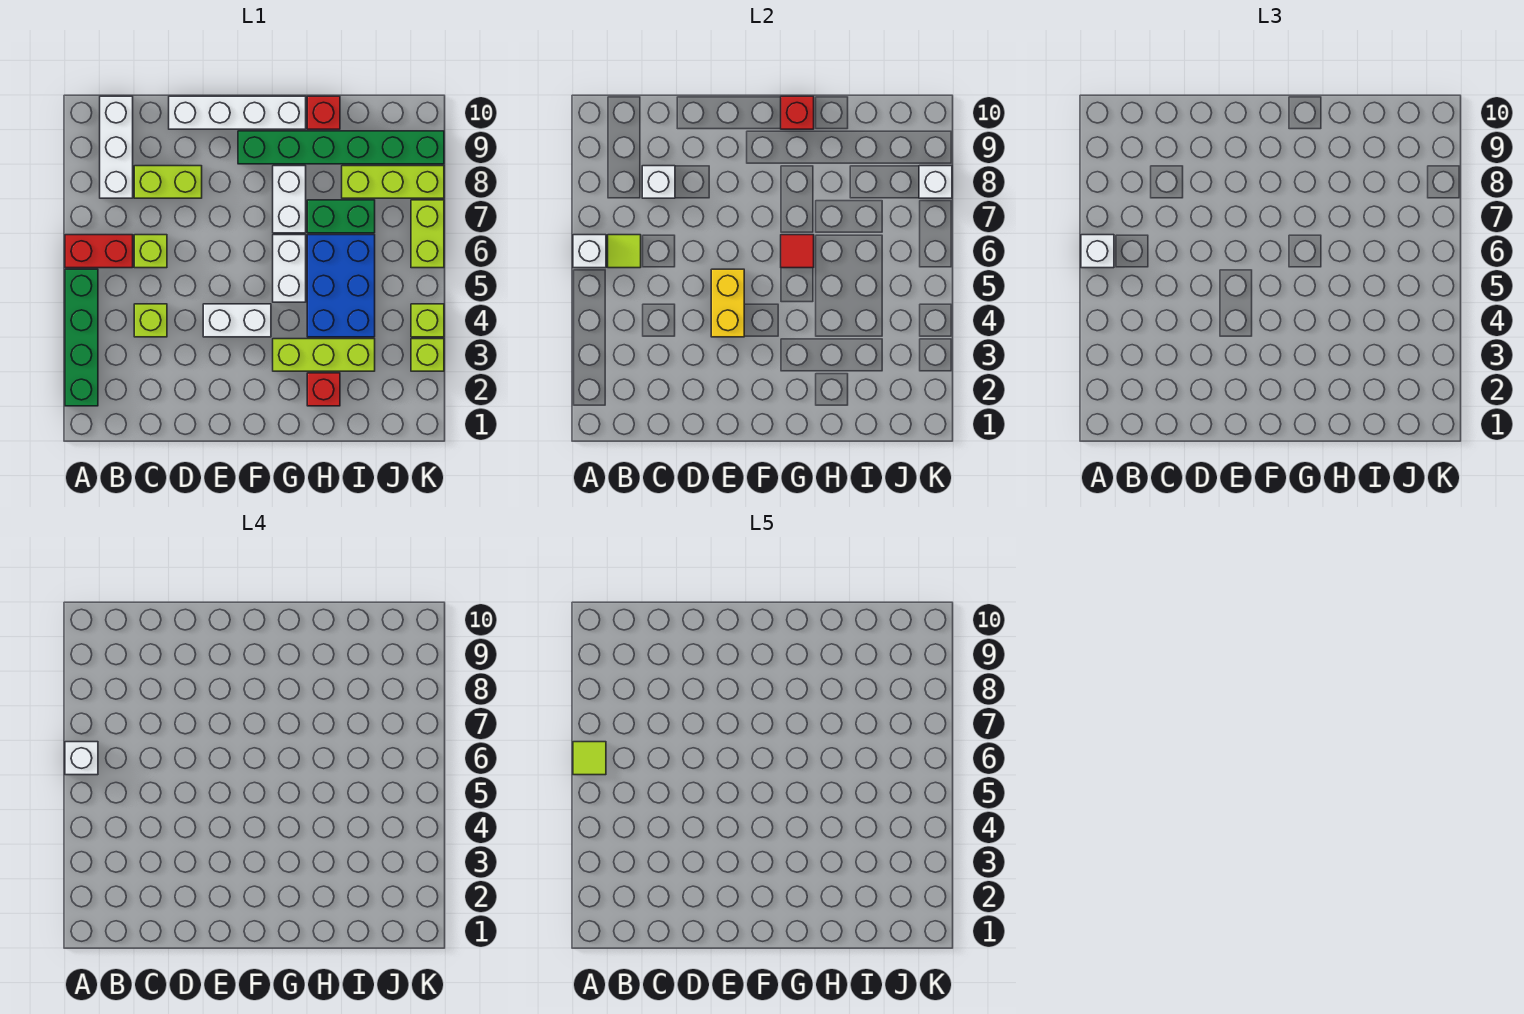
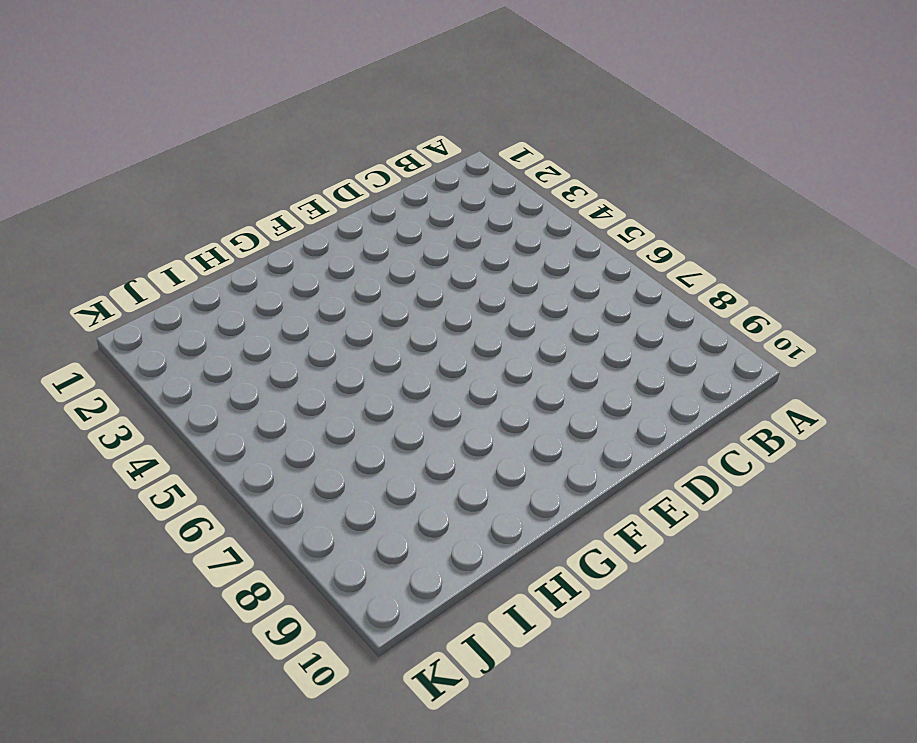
none -> green 1x4 brick [65,269,98,406]
none -> red 1x2 brick [65,235,133,268]
none -> white 1x3 brick [100,96,133,198]
none -> lime 1x1 brick [134,304,167,337]

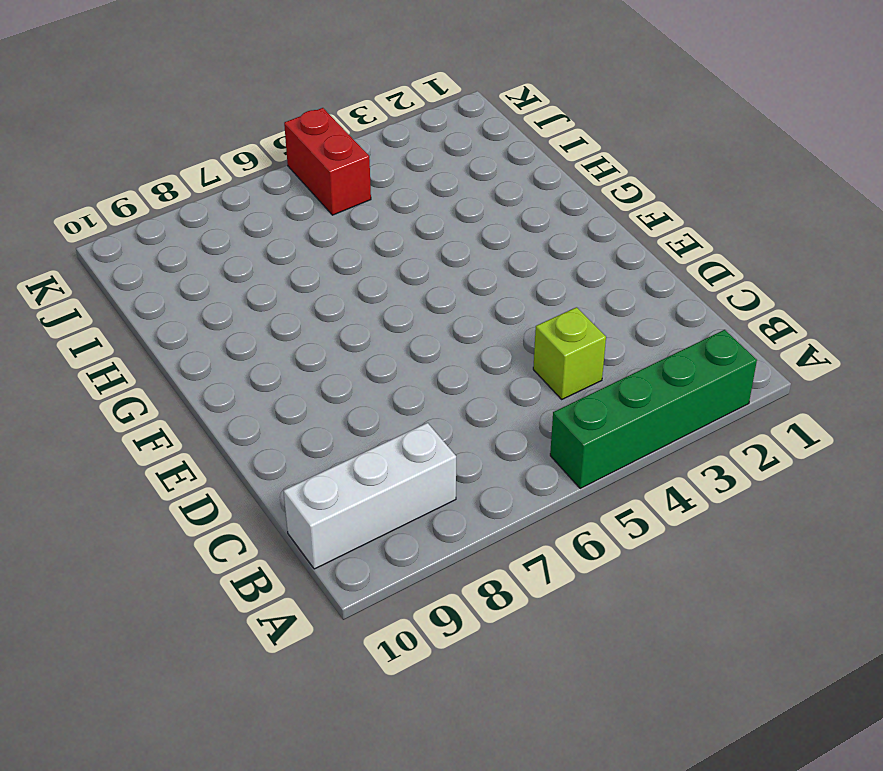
red 1x2 brick [284,108,371,215] -> red 1x2 brick moved to [65,235,133,268]
none -> lime 1x1 brick [134,235,167,268]
none -> lime 1x2 brick [134,166,202,198]
none -> white 1x4 brick [169,96,306,129]
none -> white 1x2 brick [203,304,271,337]

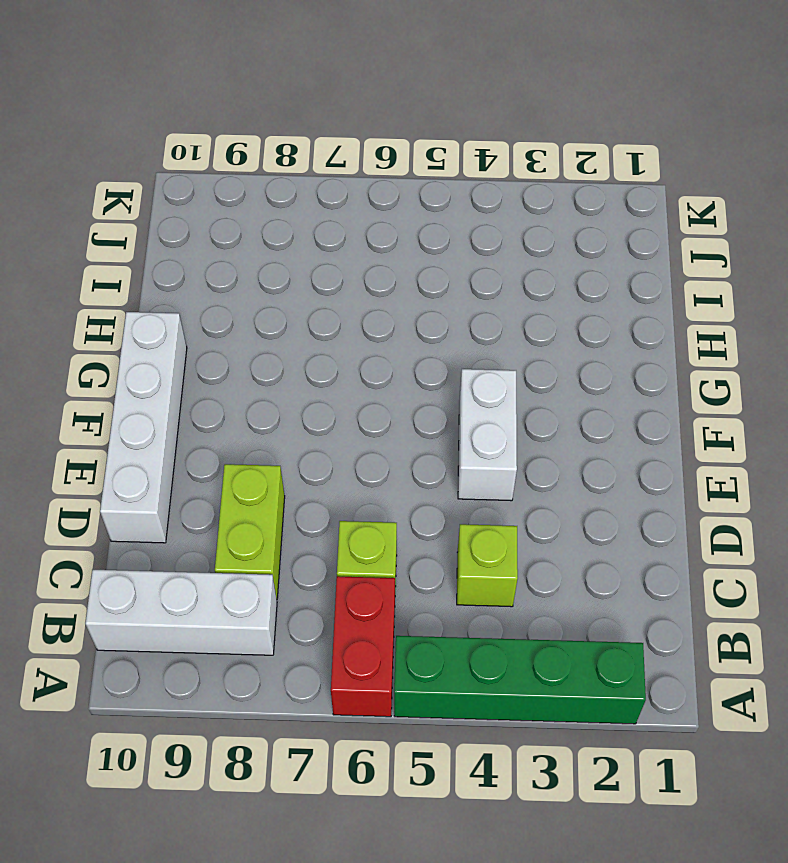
none -> green 1x6 brick [238,131,444,164]
none -> lime 1x3 brick [273,339,375,371]
none -> white 1x2 brick [273,235,306,302]
none -> white 1x2 brick [273,166,306,233]

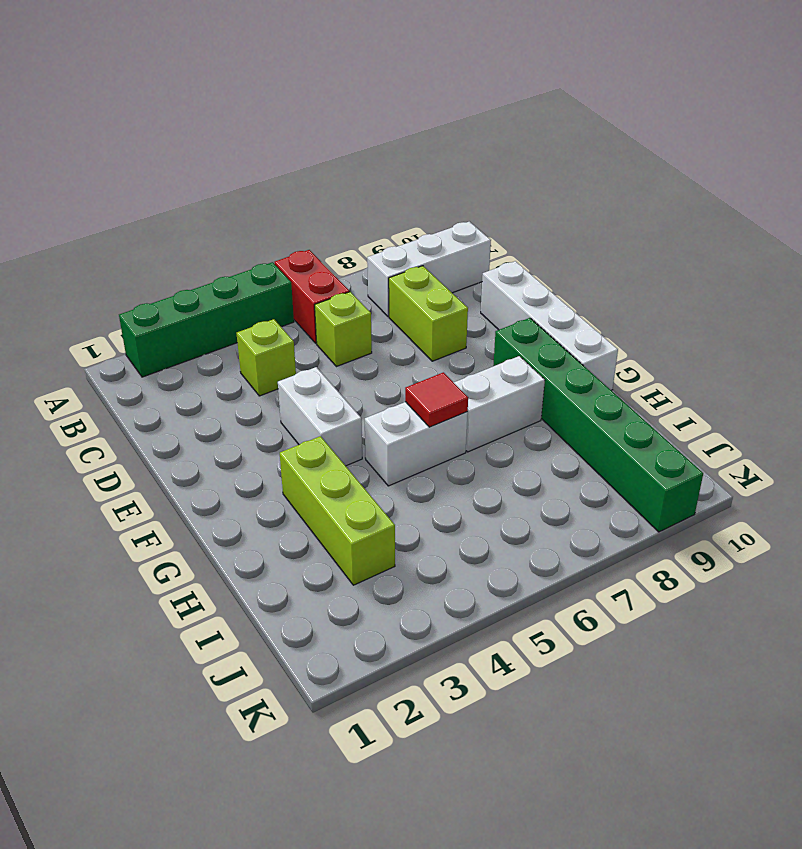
none -> red 1x1 brick [307,373,340,406]
none -> blue 2x3 brick [307,235,375,337]
none -> green 1x2 brick [307,200,375,233]
none -> red 1x1 brick [307,96,340,129]

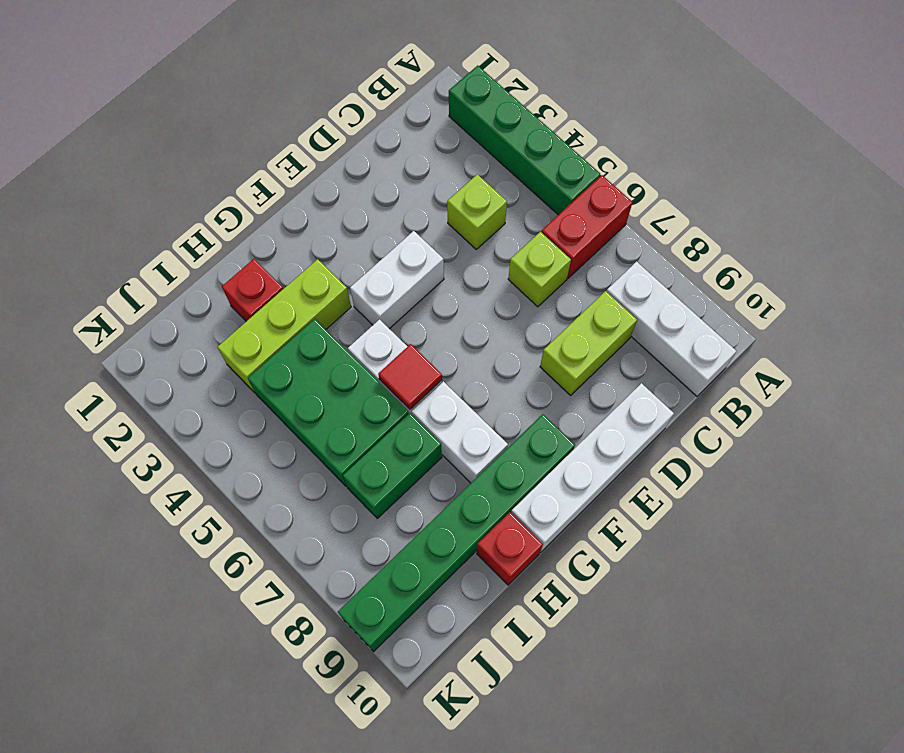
green 2x3 brick [248,319,409,486] -> blue 2x3 brick [307,235,375,337]
none -> lime 1x3 brick [342,166,444,198]
none -> lime 1x1 brick [411,339,444,371]
none -> lime 1x1 brick [411,304,444,337]
none -> lime 1x2 brick [411,200,444,268]

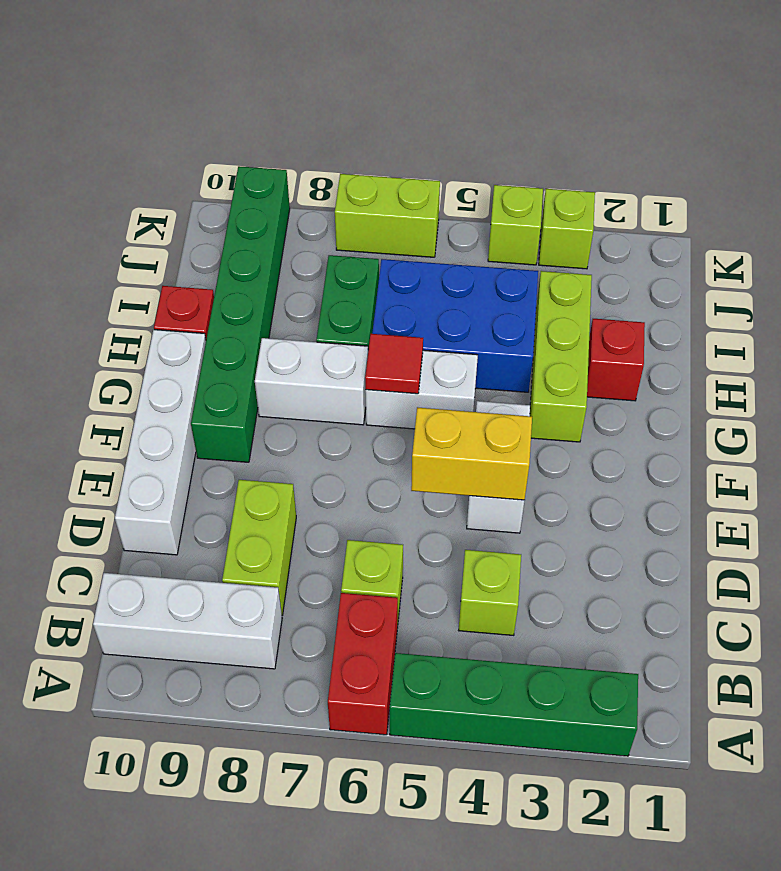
none -> lime 1x3 brick [342,166,444,198]
none -> white 1x1 brick [573,235,606,268]
none -> lime 1x1 tile [608,235,641,268]
none -> white 1x1 brick [642,166,675,198]

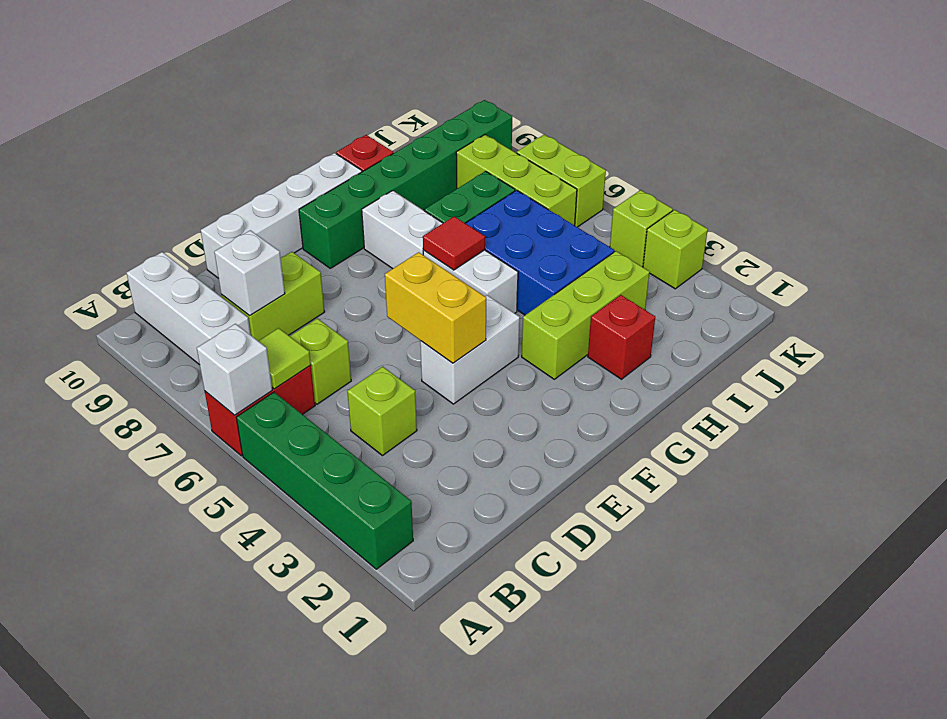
lime 1x3 brick [456,135,577,225] -> lime 1x3 brick turned to [342,166,444,198]
none -> red 1x1 brick [781,96,814,129]
none -> white 1x1 brick [919,166,952,198]
none -> white 1x1 brick [1081,235,1114,268]
none -> white 1x1 brick [65,742,98,775]

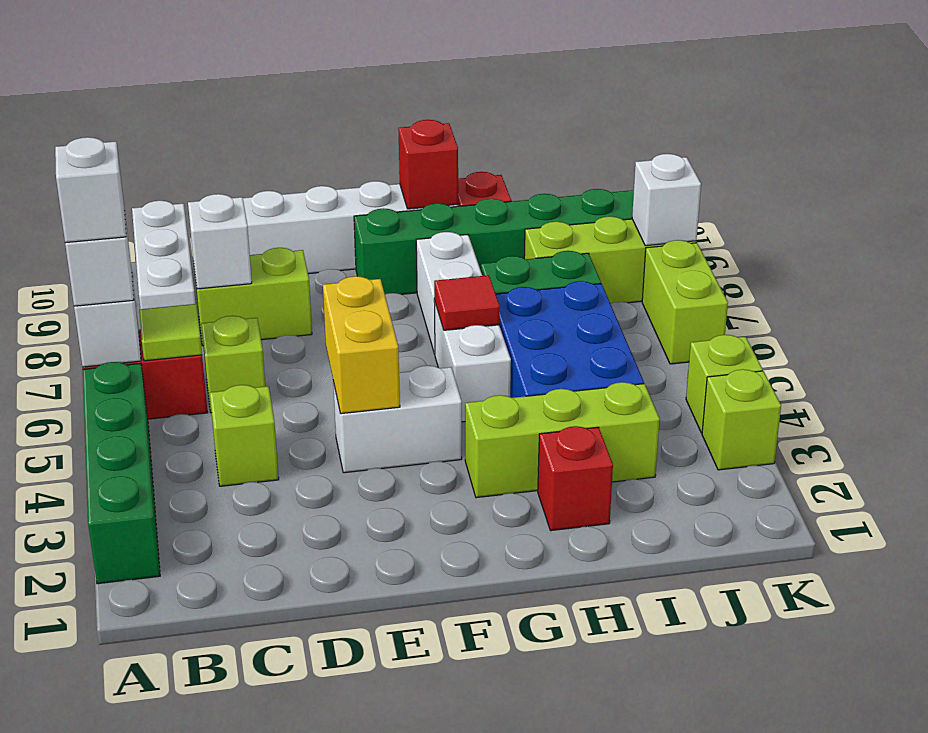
none -> lime 1x1 tile [573,742,606,775]

